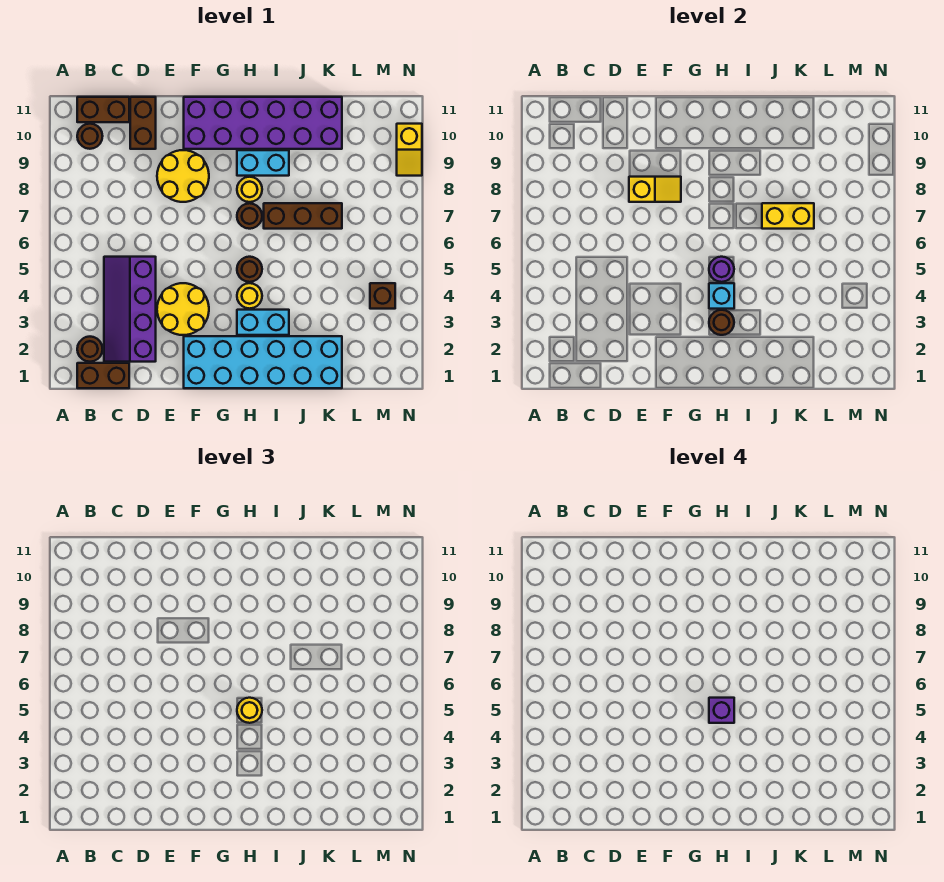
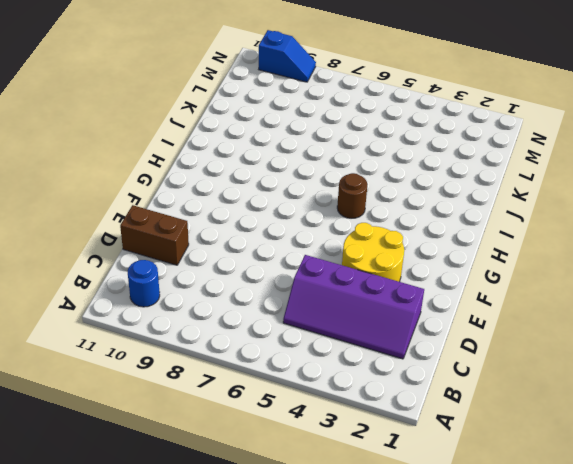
blue 1x1 round brick [128,260,160,307] -> brown 1x1 round brick [77,124,103,149]
blue 1x2 slope [259,30,316,82] -> yellow 1x2 slope [397,124,422,176]
none -> brown 1x2 brick [77,363,129,388]
none -> brown 1x1 round brick [77,337,103,362]
none -> brown 1x2 brick [77,97,129,122]

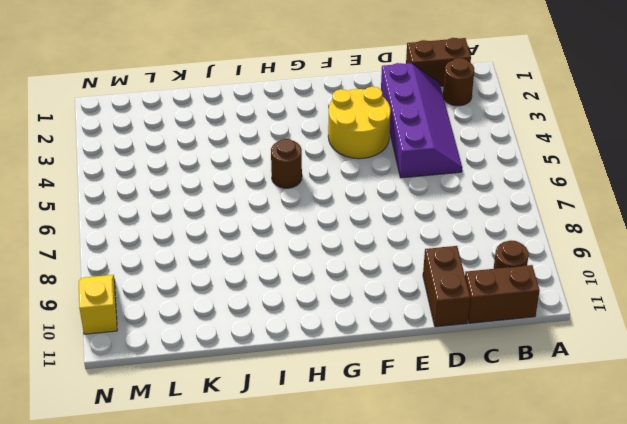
none -> yellow 2x2 round brick [157,150,209,202]
none -> cyan 2x6 brick [184,336,342,388]
none -> purple 2x6 brick [184,97,342,149]

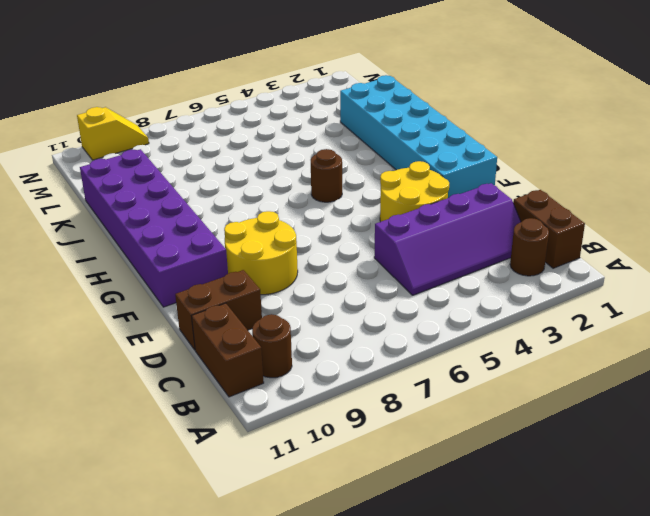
none -> cyan 1x2 brick [237,310,289,335]
none -> yellow 1x1 round brick [237,283,262,309]
none -> brown 1x1 round brick [237,203,262,229]

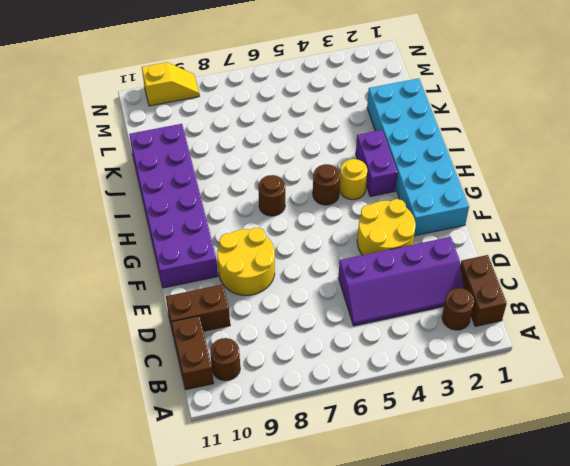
purple 1x2 brick [356,130,398,197] -> cyan 1x2 brick [237,310,289,335]
none -> yellow 1x1 round brick [237,177,262,202]
none -> cyan 1x2 brick [237,150,289,176]
none -> brown 1x3 brick [264,203,342,229]

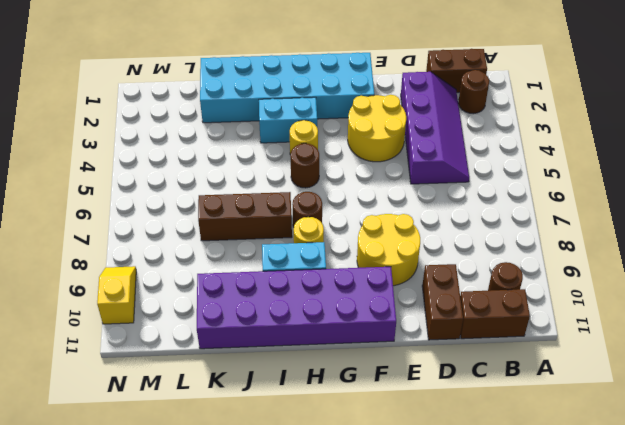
none -> brown 1x1 brick [370,283,395,309]
none -> yellow 1x2 slope [629,177,681,202]
none -> brown 1x1 round brick [709,310,734,335]

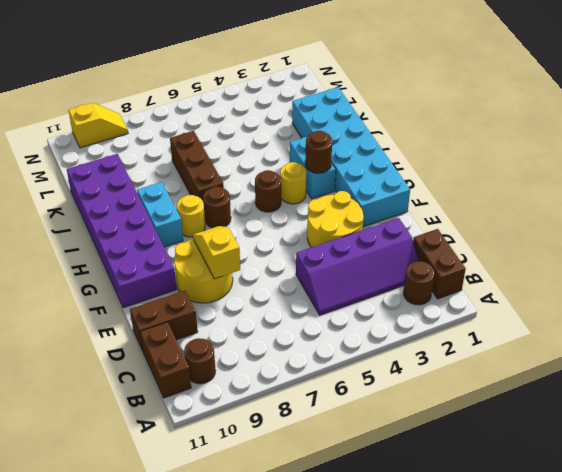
none -> brown 1x1 brick [370,283,395,309]
none -> cyan 1x1 brick [709,283,734,309]
none -> purple 1x1 round brick [709,257,734,282]

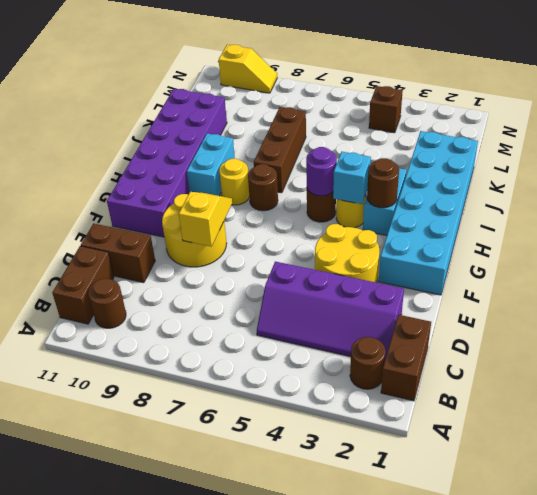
none -> yellow 1x2 brick [762,203,814,229]
none -> yellow 1x1 round brick [237,698,262,723]
none -> purple 1x1 brick [709,698,734,723]

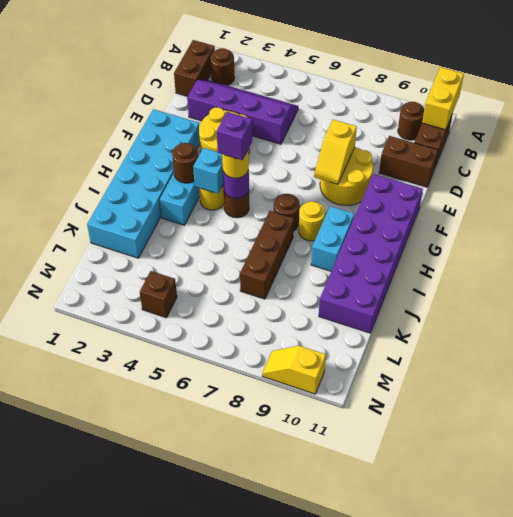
yellow 1x2 brick [422,67,464,130] -> yellow 1x2 brick moved to [762,203,814,229]

